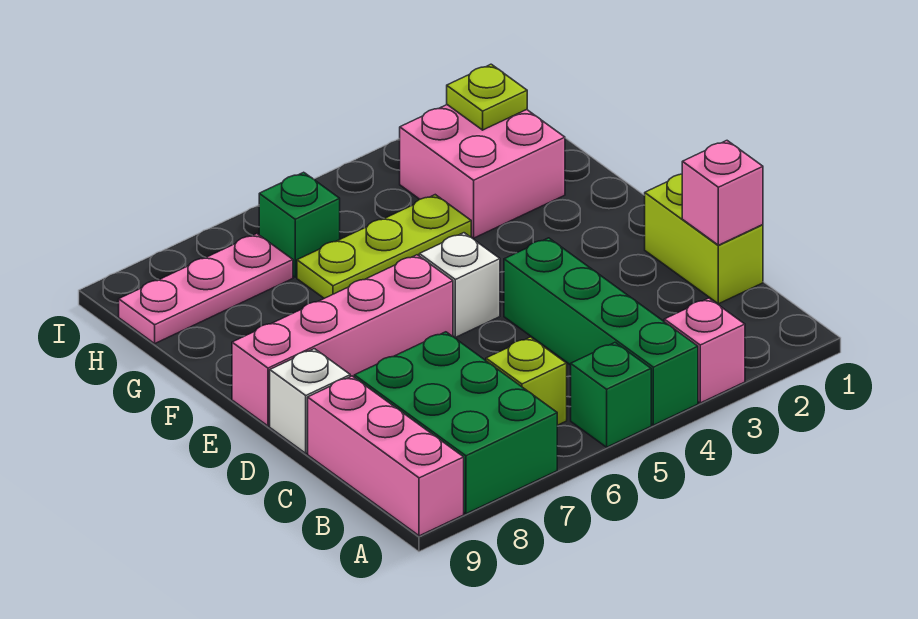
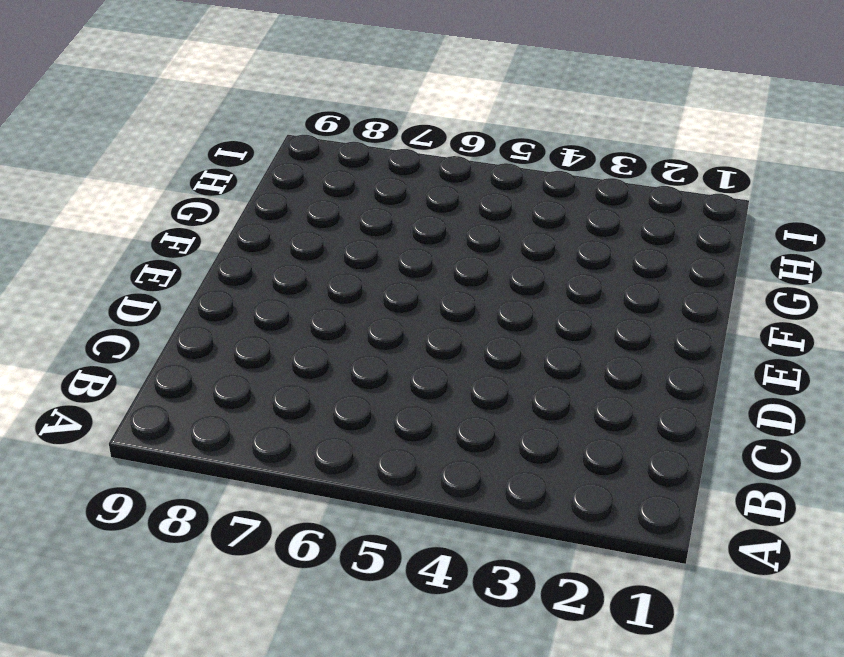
none -> pink 1x1 brick [664,298,745,403]
none -> green 1x4 brick [504,238,698,425]
none -> green 1x1 brick [571,342,651,447]

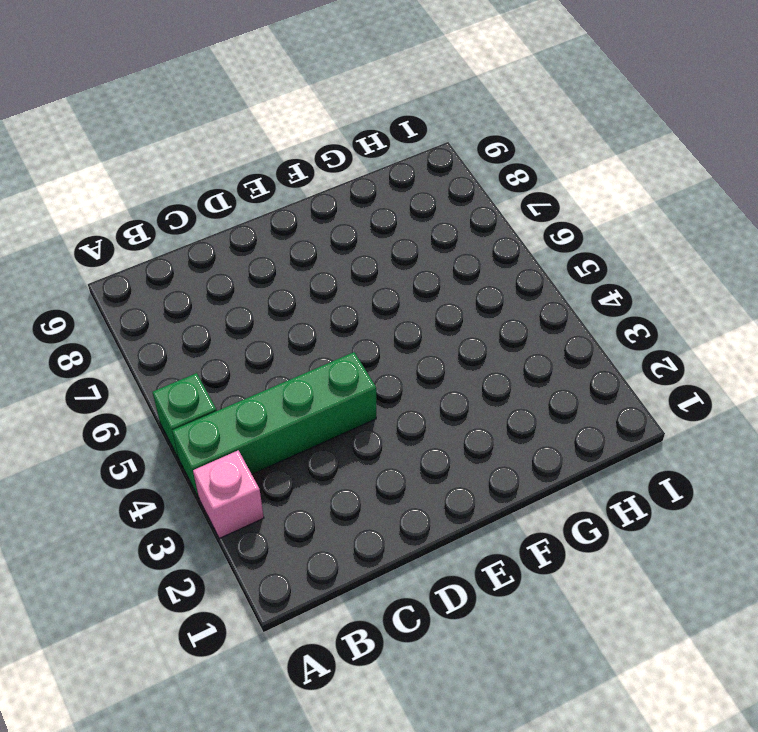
none -> green 2x3 brick [354,332,557,514]
none -> pink 1x3 brick [308,376,464,536]
none -> lime 1x1 brick [486,337,567,425]

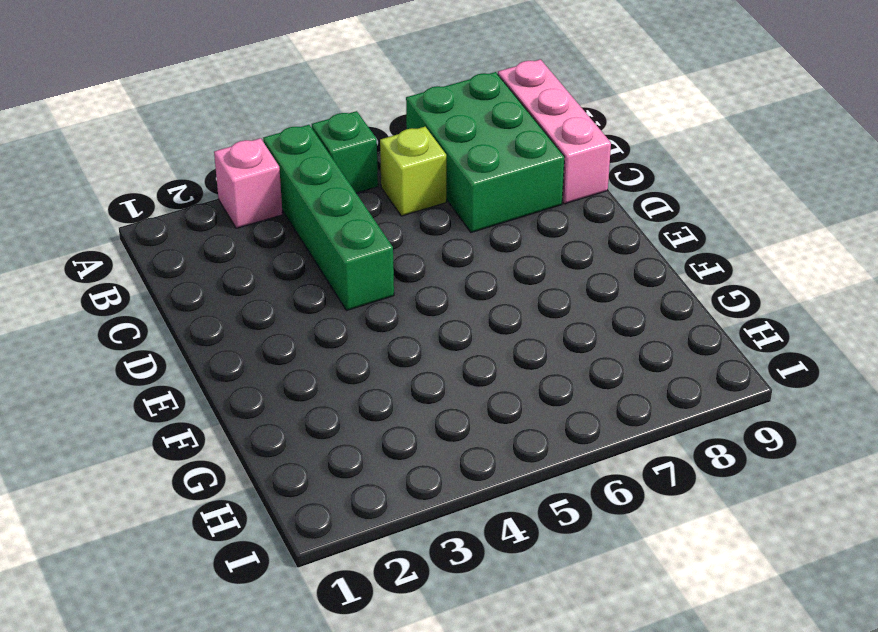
none -> lime 1x2 brick [645,174,763,304]
none -> white 1x1 brick [270,349,350,453]
none -> white 1x1 brick [419,233,500,337]

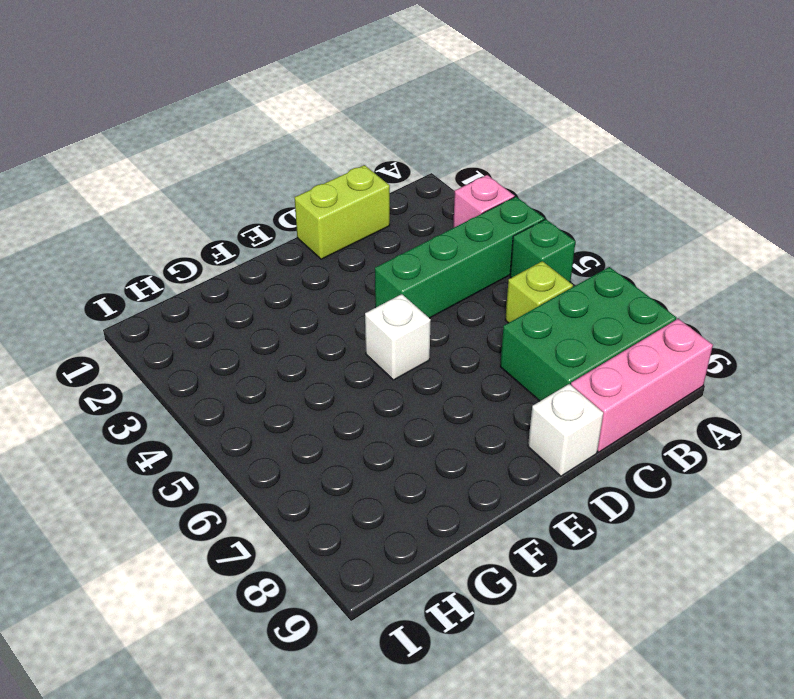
none -> pink 1x4 brick [232,255,453,426]
none -> pink 2x2 brick [400,105,565,238]
none -> lime 1x3 plate [297,195,471,298]

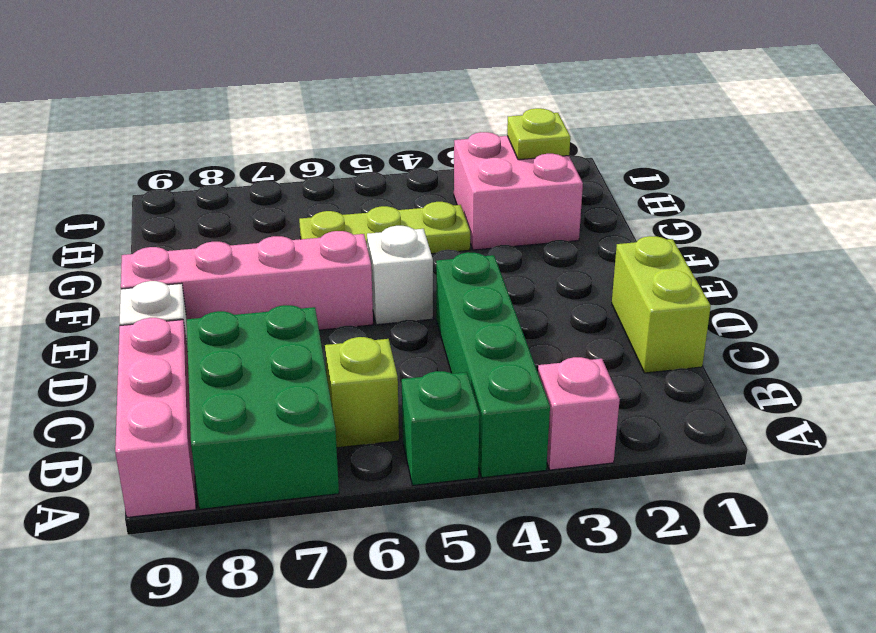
none -> green 1x1 brick [259,172,340,277]
none -> pink 1x3 plate [119,234,293,344]
none -> pink 1x1 brick [682,141,763,245]

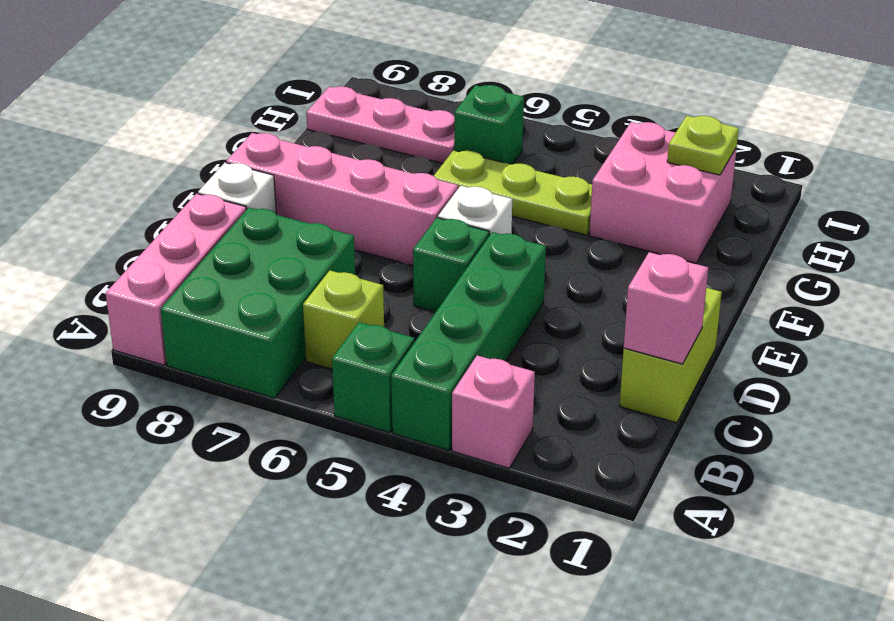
green 1x1 brick [413,218,489,312] -> none

